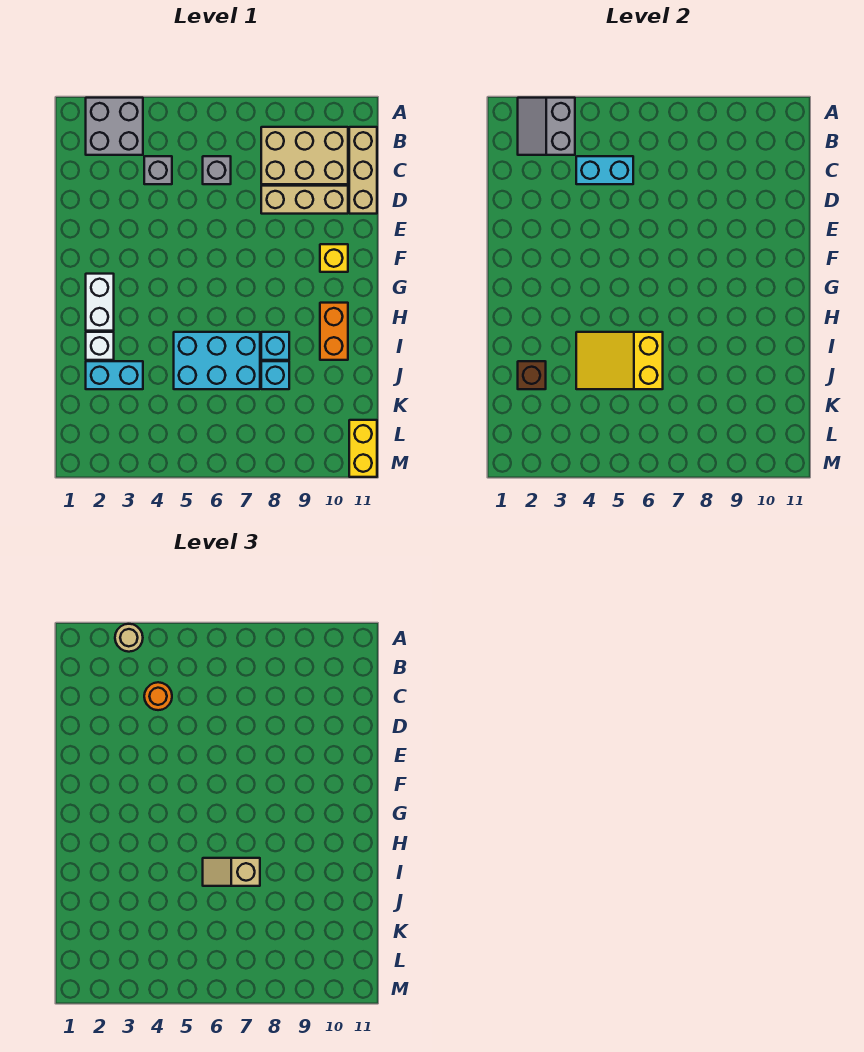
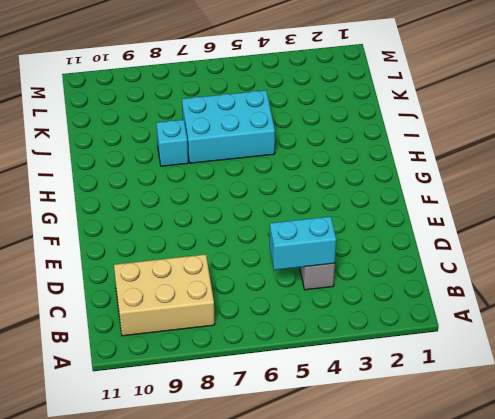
none -> grey 2x2 brick [86,98,143,155]
none -> tan 1x3 brick [349,127,377,214]
none -> grey 1x1 brick [203,156,231,184]

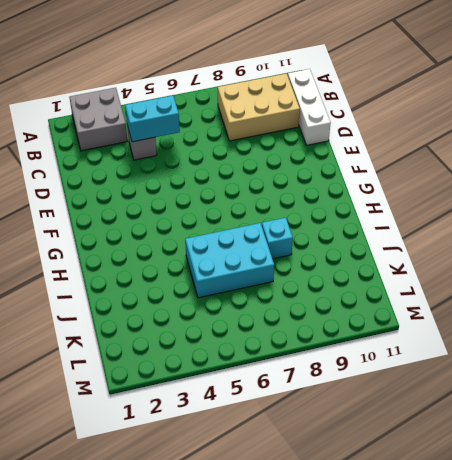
white 1x3 brick [288,69,330,145] -> tan 1x3 brick [349,127,377,214]
none -> grey 1x1 brick [203,156,231,184]
none -> tan 1x3 brick [261,186,348,214]
none -> yellow 1x1 brick [320,244,348,272]

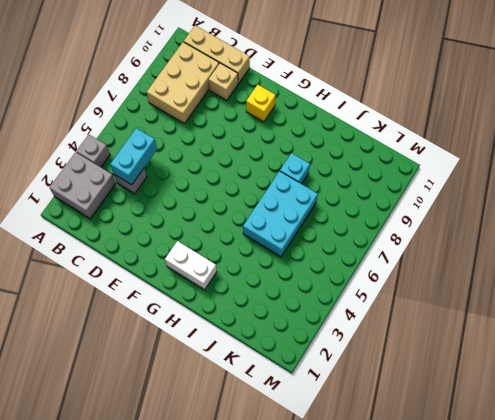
grey 1x1 brick [76,135,110,167] -> grey 1x1 brick moved to [203,156,231,184]
tan 1x1 brick [209,63,238,100] -> tan 1x3 brick [261,186,348,214]
none -> orange 1x2 brick [320,303,348,360]
none -> white 1x1 brick [86,332,114,360]
none -> cyan 1x2 brick [86,361,143,389]

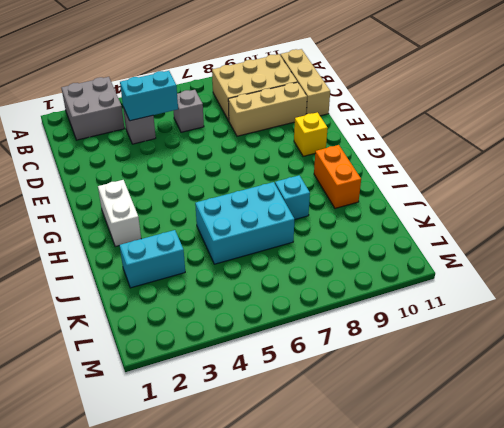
none -> white 1x1 brick [86,332,114,360]
none -> cyan 1x1 brick [261,361,289,389]
none -> yellow 1x2 brick [349,420,377,477]

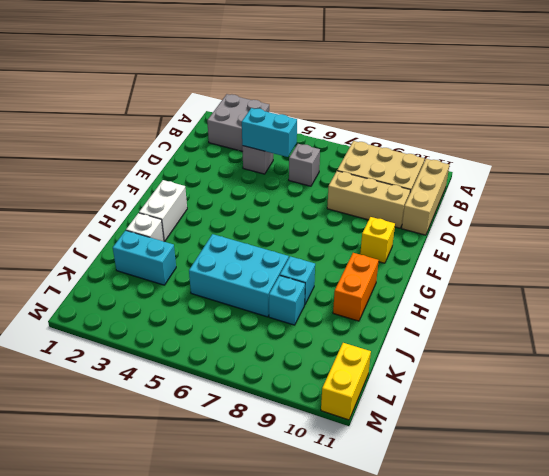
none -> grey 2x2 slope [518,98,575,155]
none -> yellow 2x3 slope [576,332,663,389]
none -> brown 1x1 brick [518,361,546,389]

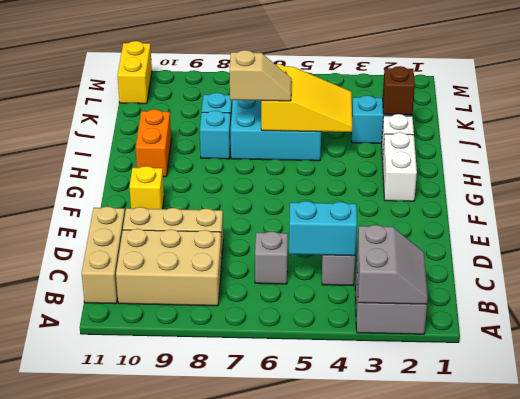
none -> tan 1x1 round brick [115,624,143,652]
none -> orange 1x1 round brick [144,682,172,710]

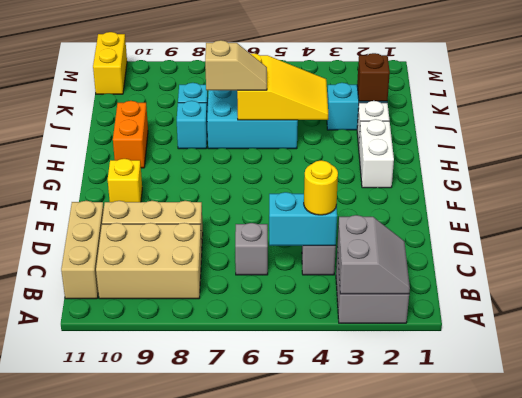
yellow 1x1 round brick [304,160,338,215] -> orange 1x1 round brick [144,682,172,710]
none -> tan 1x1 round brick [115,624,143,652]

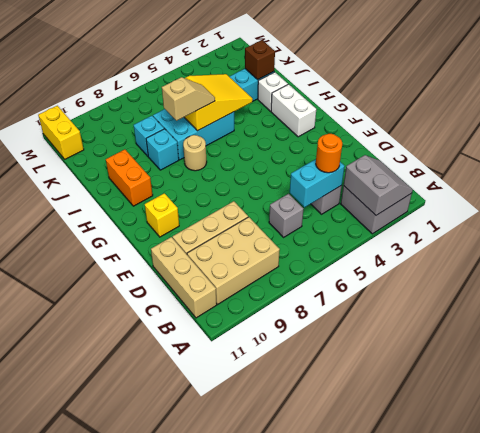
tan 1x1 round brick [183,135,207,171] -> tan 1x1 round brick moved to [115,624,143,652]

